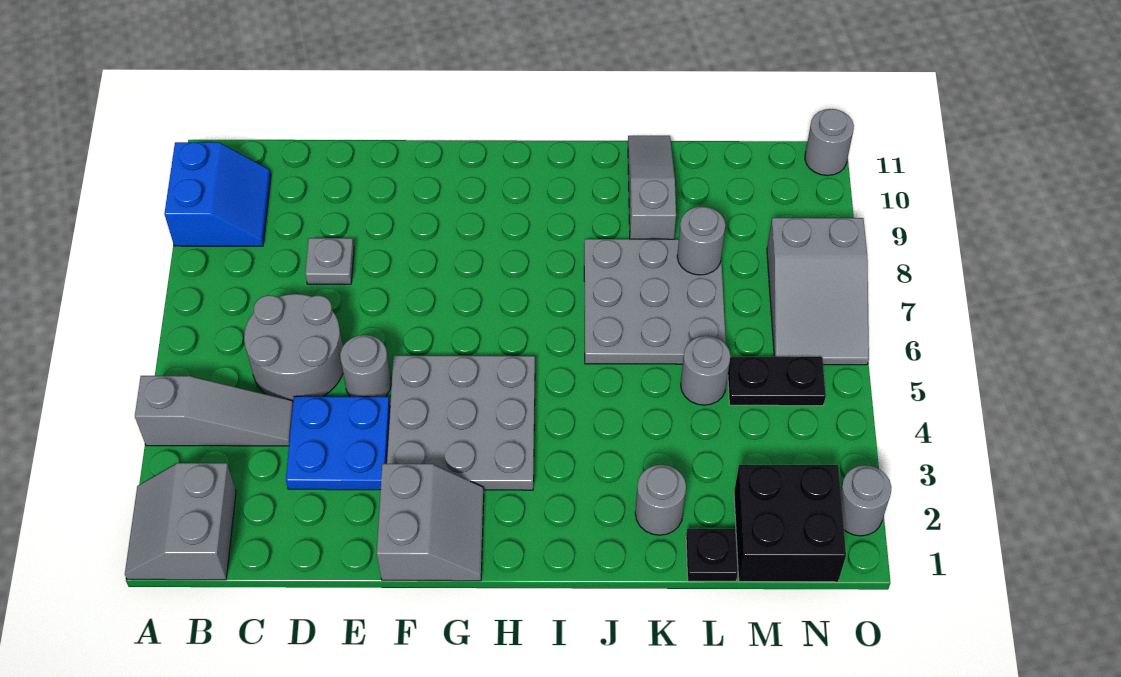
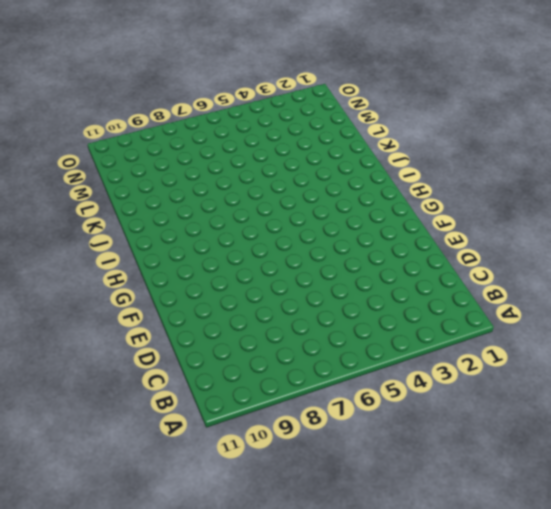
none -> grey 2x2 slope [125,463,236,580]
none -> grey 1x3 slope [135,376,293,446]
none -> blue 2x2 slope [164,142,271,246]

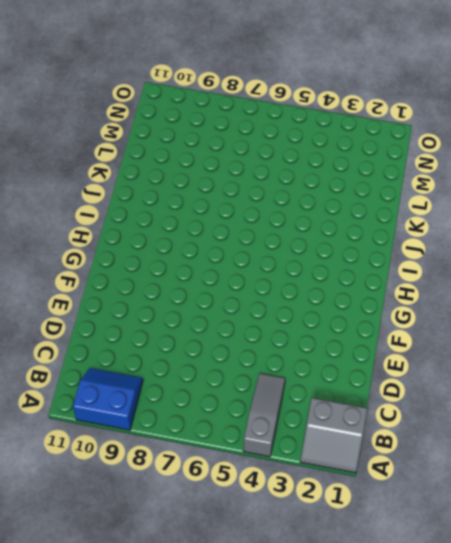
none -> grey 2x2 round brick [244,294,343,401]
none -> blue 2x2 plate [286,396,390,490]
none -> grey 1x1 plate [305,238,354,284]

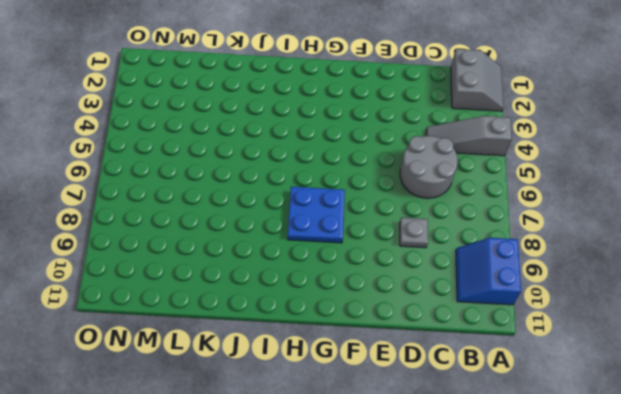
blue 2x2 plate [288,187,345,243] -> blue 2x2 plate moved to [286,396,390,490]
none -> grey 1x1 round brick [340,335,391,397]
none -> grey 2x2 slope [377,463,484,581]
none -> grey 3x3 plate [387,355,535,490]

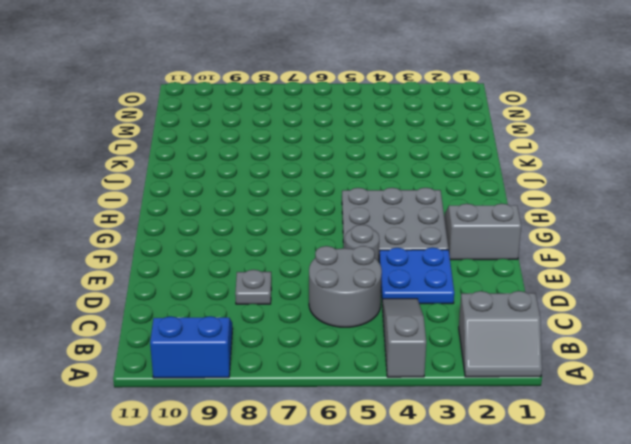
none -> grey 3x3 plate [584,239,726,364]
none -> grey 1x1 round brick [635,465,686,535]
none -> grey 1x3 slope [628,136,676,239]

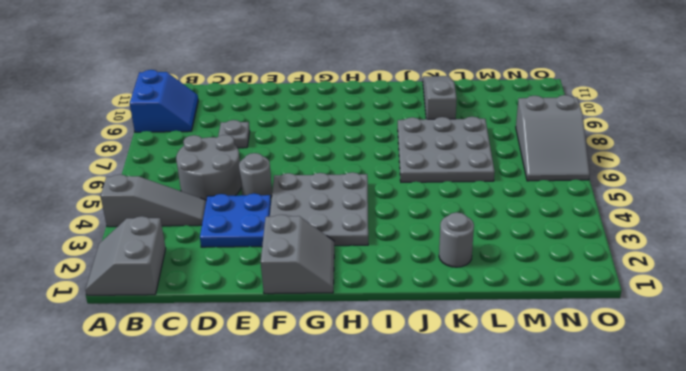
none -> black 1x1 plate [686,529,738,581]
none -> grey 1x1 round brick [681,336,730,405]
none -> black 2x2 brick [734,465,846,582]

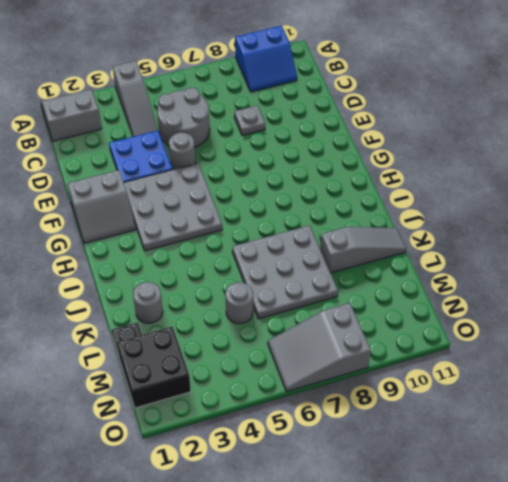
none -> black 1x2 plate [728,357,826,406]
none -> grey 1x1 round brick [841,465,891,536]
none -> grey 1x1 round brick [805,109,854,176]

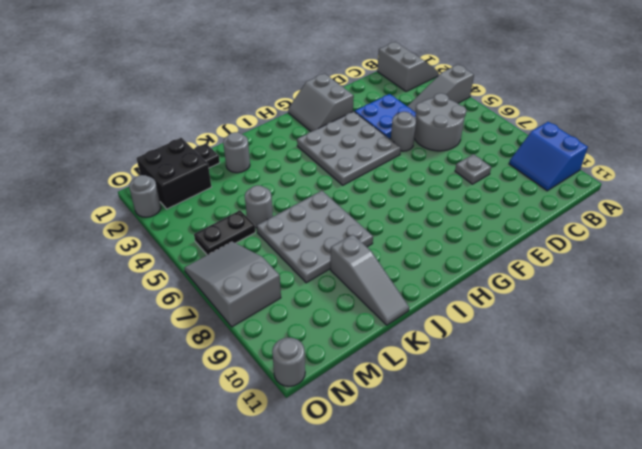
none -> grey 1x1 round brick [677,206,725,275]

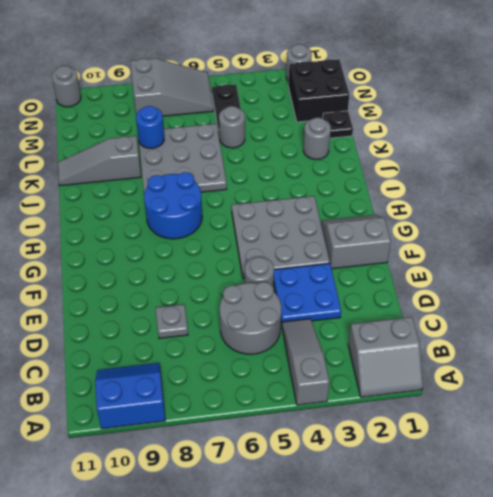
blue 2x2 round brick [144,172,202,239] -> none
blue 1x1 round brick [136,106,164,148] -> grey 1x1 round brick [677,206,725,275]

